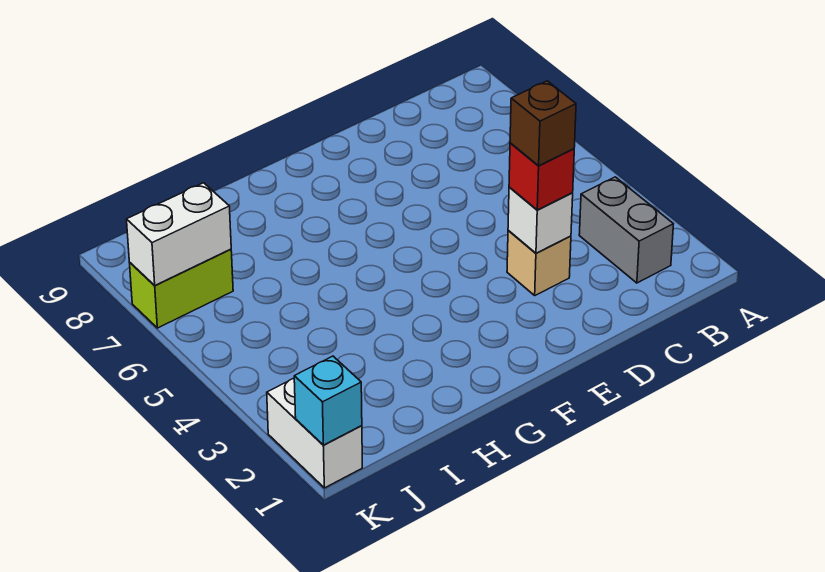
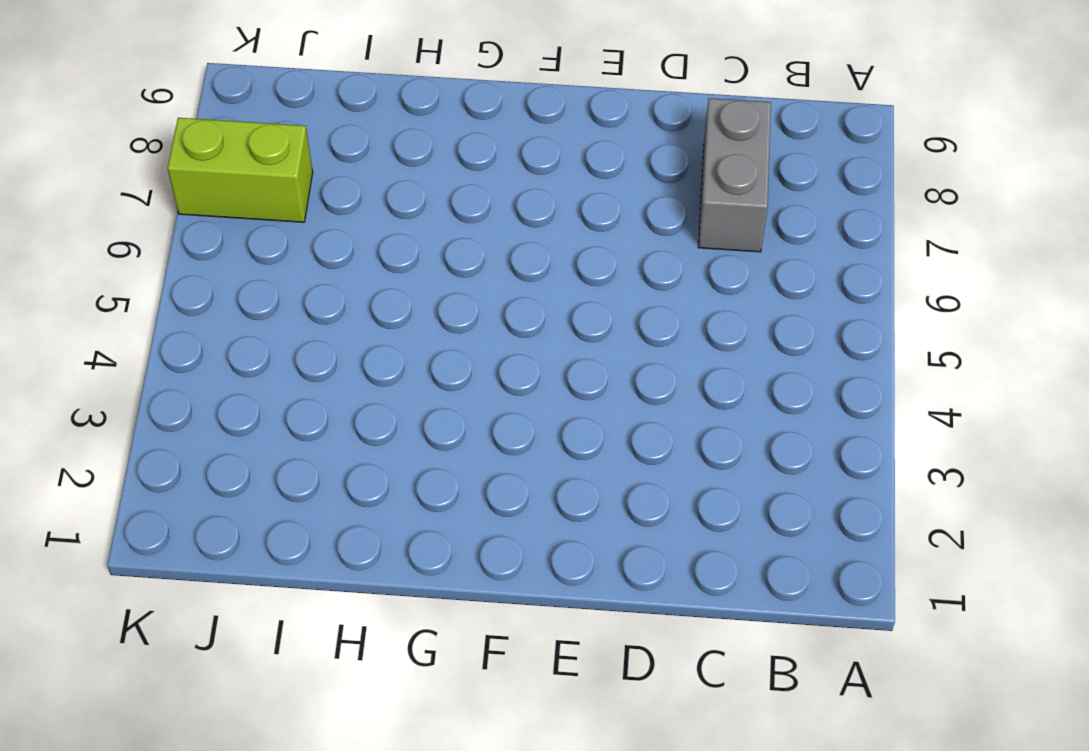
grey 1x2 brick [698,98,771,252] -> grey 1x2 brick moved to [579,177,673,283]
none -> tan 1x1 brick [507,230,571,295]
none -> white 1x2 brick [267,378,362,488]

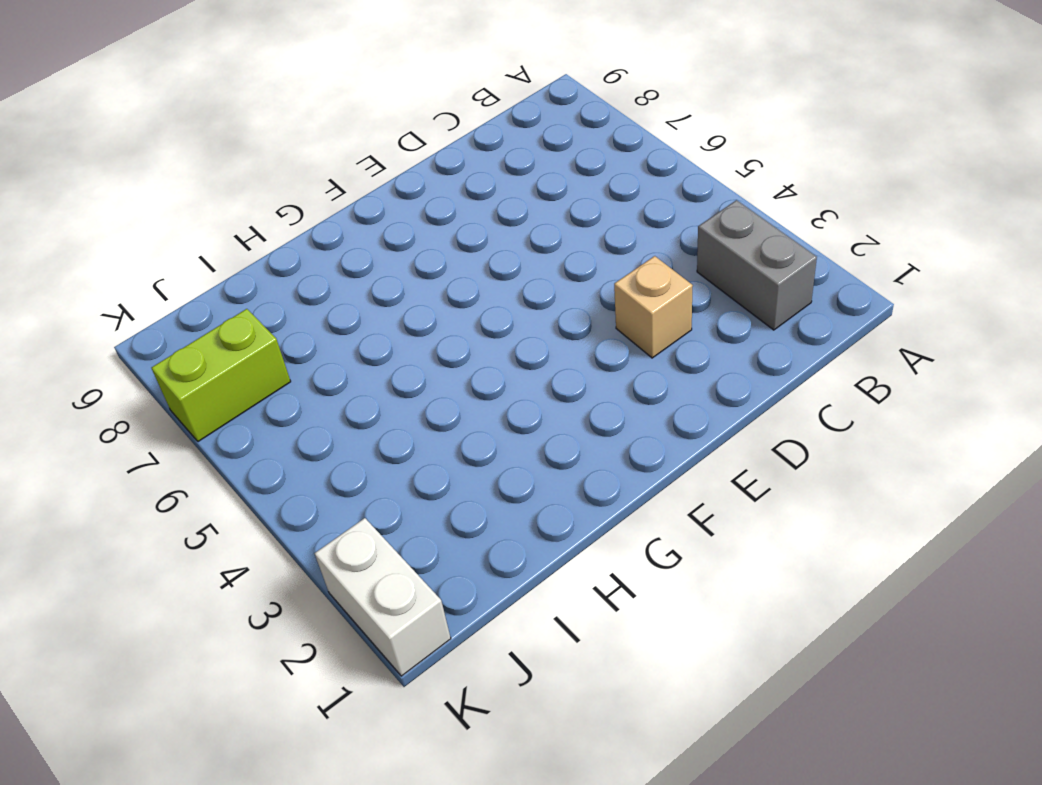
none -> white 1x1 brick [508,187,573,253]
none -> white 1x2 brick [126,183,231,286]

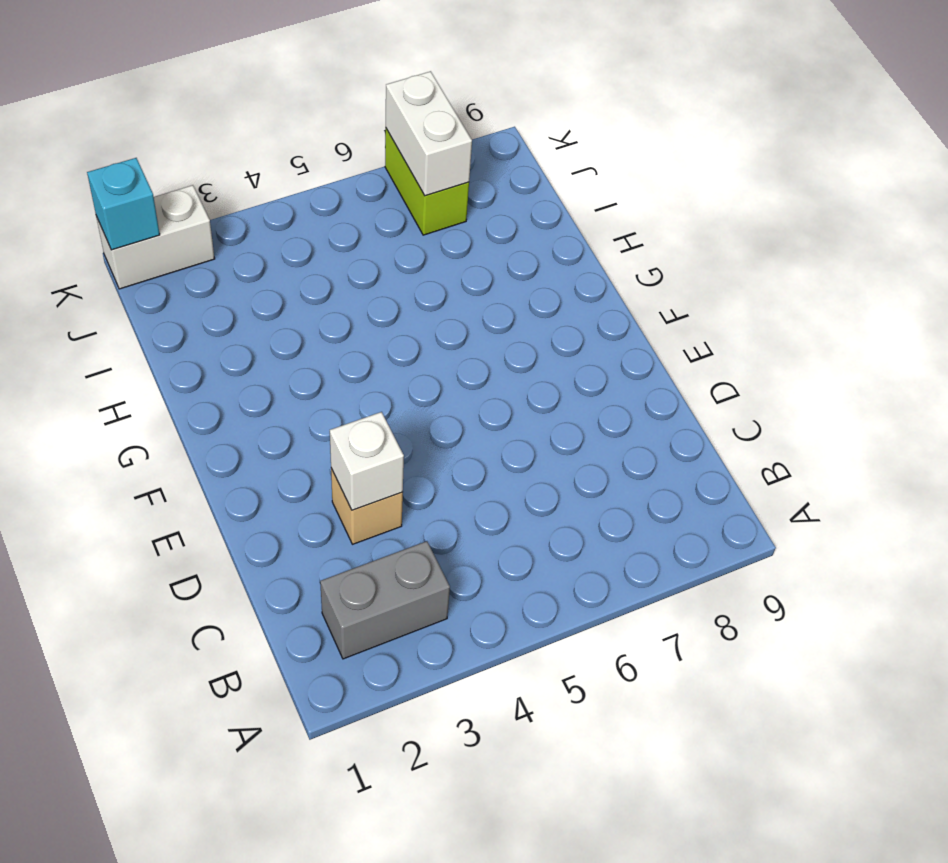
none -> red 1x1 brick [509,143,574,210]
none -> brown 1x1 brick [510,81,576,166]

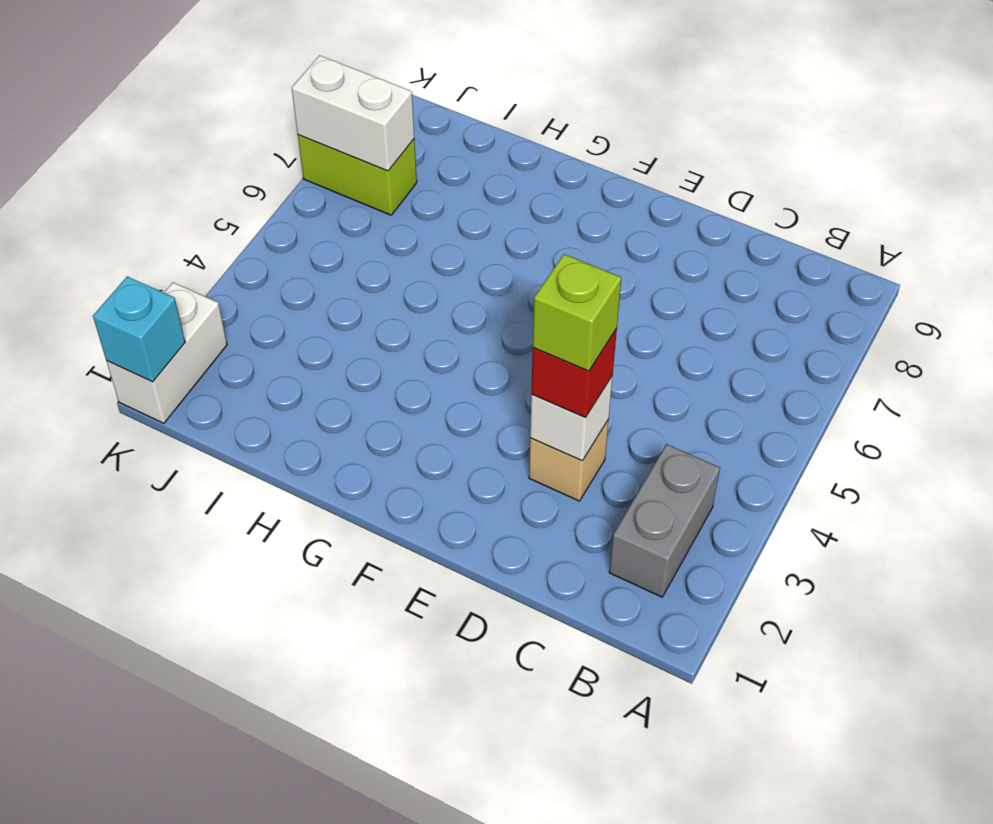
lime 1x1 brick [533,254,621,371] -> brown 1x1 brick [510,81,576,166]

